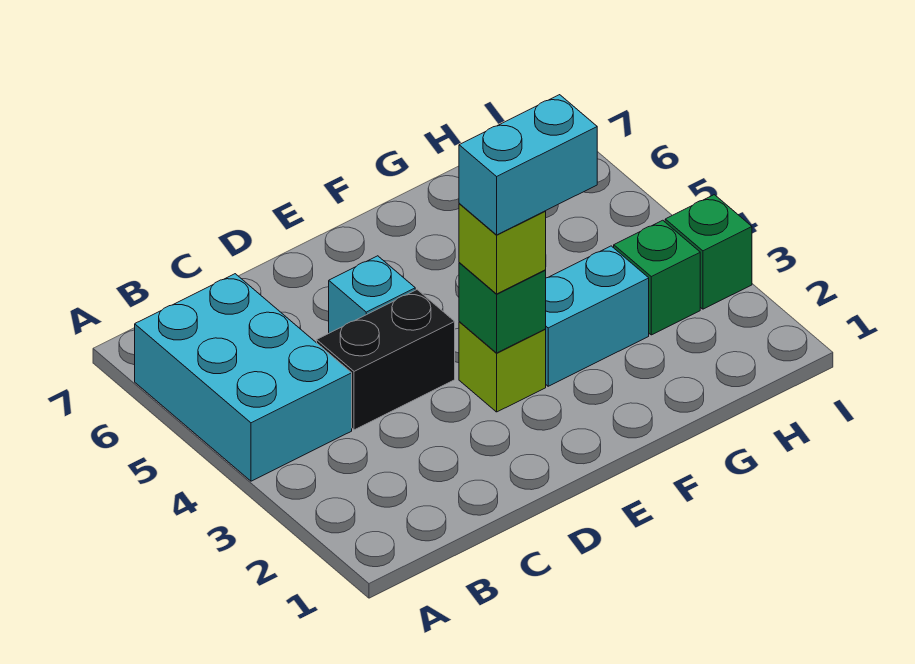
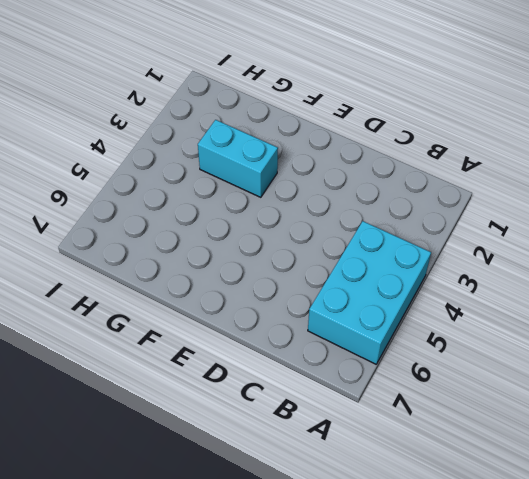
none -> black 1x2 brick [317,290,455,430]
none -> cyan 1x1 brick [329,256,415,333]

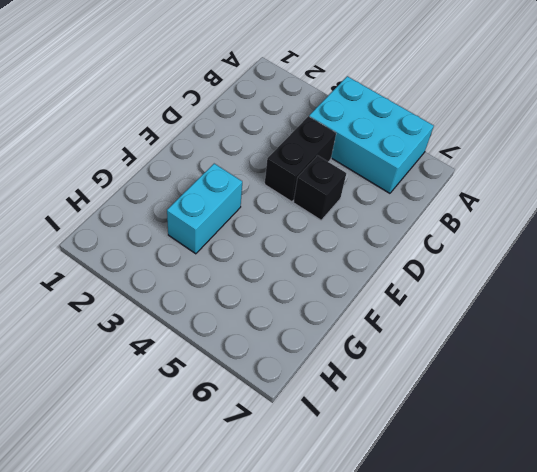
black 1x1 brick [293,156,346,220] -> cyan 1x1 brick [329,256,415,333]
none -> lime 1x1 brick [459,322,546,412]
none -> green 1x1 brick [614,220,700,335]

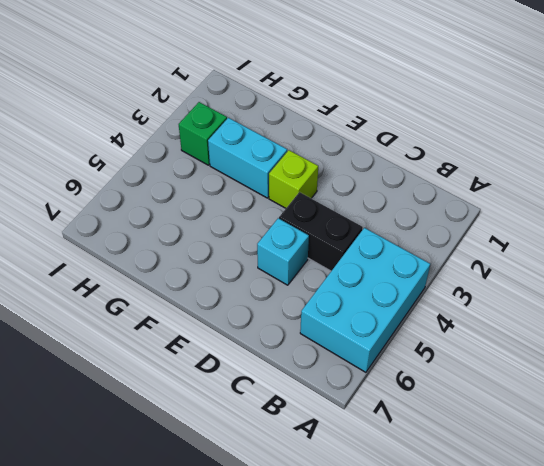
none -> green 1x1 brick [665,195,752,309]
none -> green 1x1 brick [459,263,546,353]

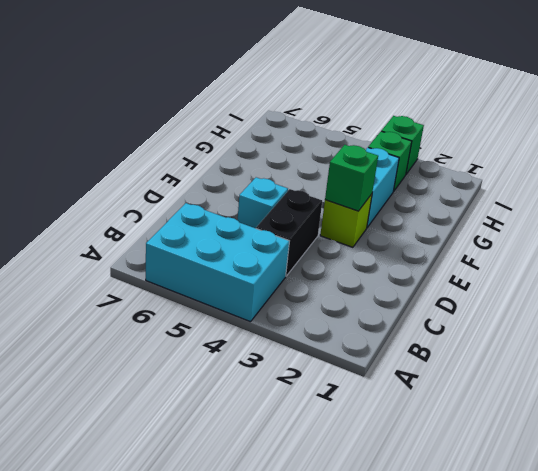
none -> lime 1x1 brick [459,204,546,294]
none -> cyan 1x2 brick [459,95,597,235]

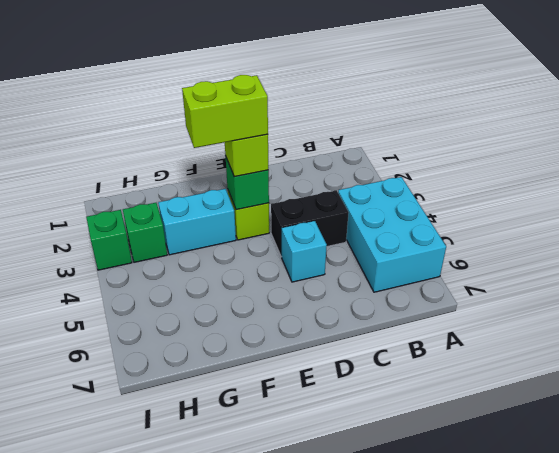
lime 1x2 brick [182,75,268,148] -> cyan 1x2 brick [459,95,597,235]

